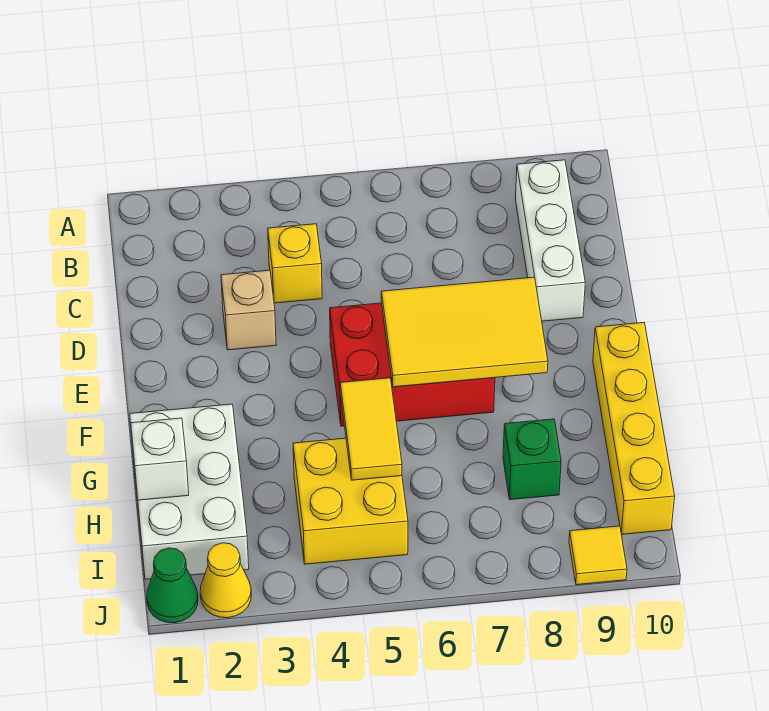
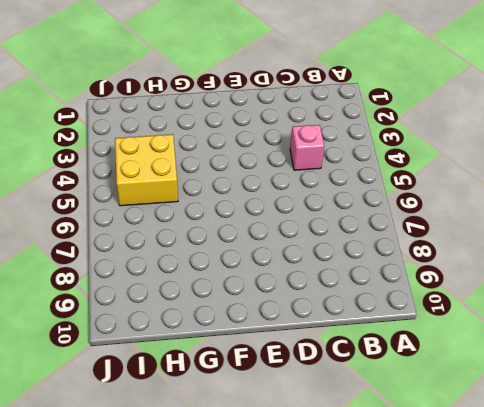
pink 1x1 brick [290,125,324,170] -> yellow 1x1 brick [268,224,322,303]
none -> white 1x3 brick [515,160,585,321]
none -> tan 1x1 brick [221,270,276,350]
none -> red 2x3 brick [330,303,495,426]

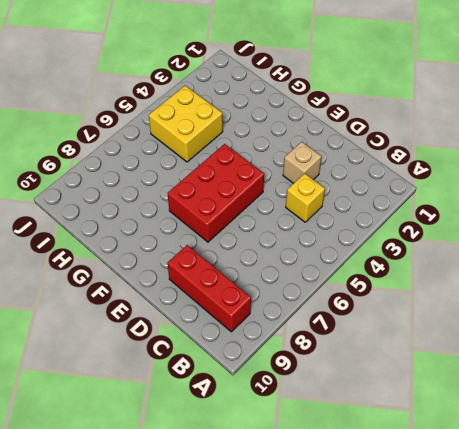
red 1x3 brick [167,245,251,332] -> white 1x3 brick [515,160,585,321]
none -> yellow 1x4 brick [593,323,675,535]
none -> white 2x3 brick [130,404,249,579]
none -> green 1x1 brick [503,419,561,500]

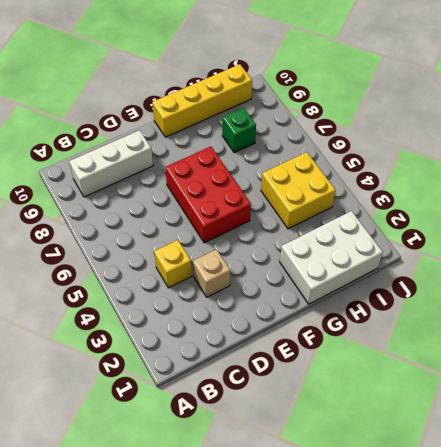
none -> green 1x1 cone [147,548,198,623]
none -> yellow 1x1 cone [200,543,251,618]
none -> yellow 1x1 tile [569,526,627,585]

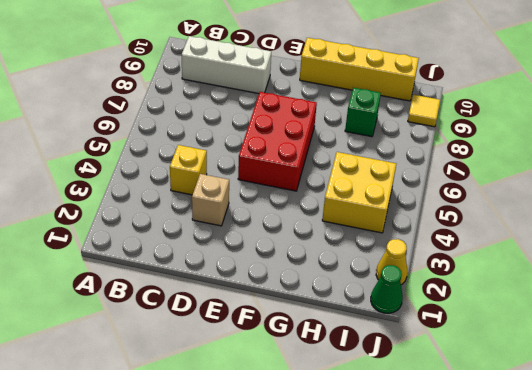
none -> white 2x3 brick [130,404,249,579]
none -> yellow 2x3 tile [381,277,548,387]
none -> yellow 1x2 tile [340,378,402,480]

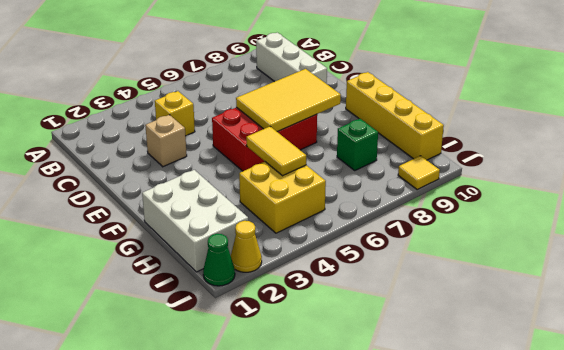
none -> white 1x1 brick [131,418,189,500]

